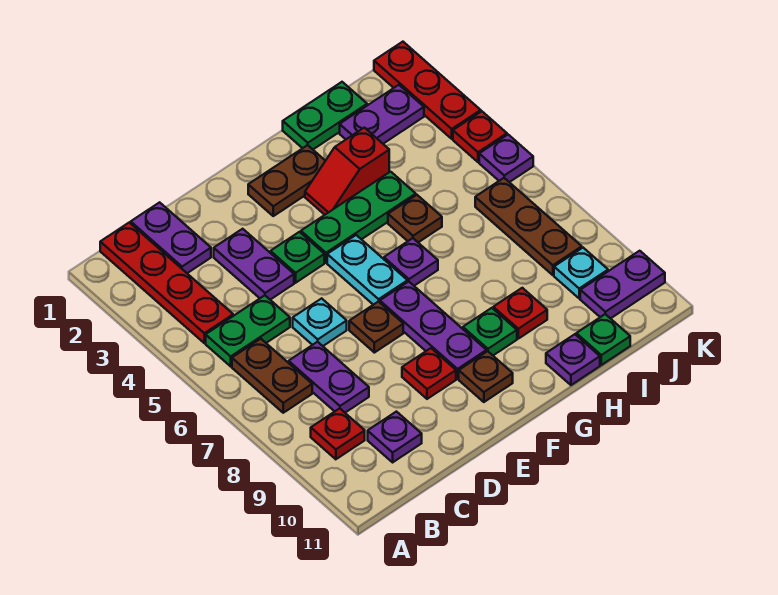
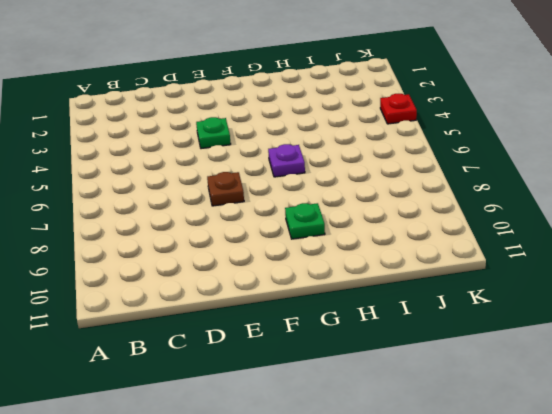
none -> red 1x4 plate [100,223,233,343]
none -> green 1x2 plate [206,295,290,366]
none -> brown 1x2 plate [232,339,312,413]
none -> red 1x1 plate [311,408,365,459]

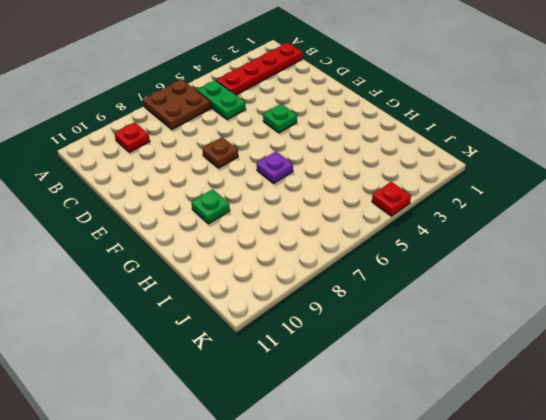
brown 2x2 plate [143,79,211,129] -> brown 1x2 plate [232,339,312,413]
none -> purple 1x2 plate [131,202,211,273]
none -> purple 1x2 plate [289,342,369,413]
none -> purple 1x1 plate [368,412,422,462]
none -> purple 1x2 plate [214,229,294,300]

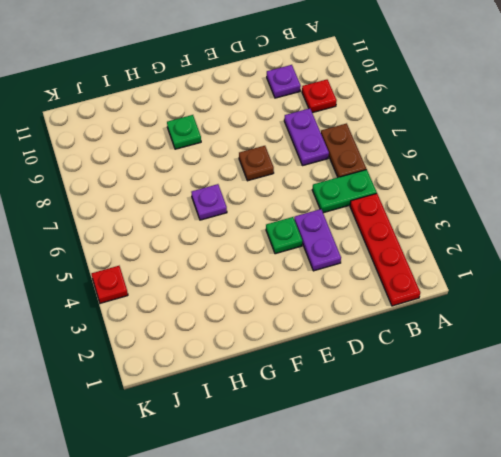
none -> purple 1x2 plate [131,202,211,273]
none -> cyan 1x1 plate [293,298,347,346]
none -> red 1x1 plate [402,348,456,399]
none -> brown 1x2 plate [248,145,325,216]

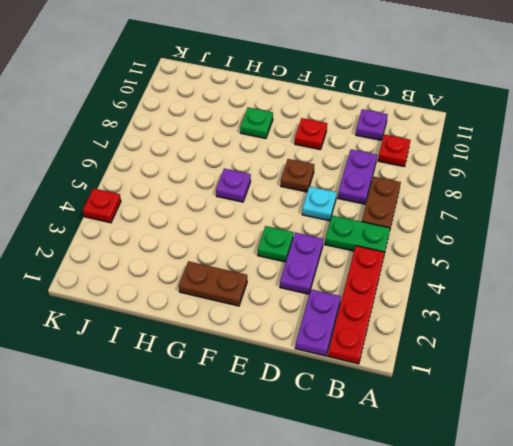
none -> green 1x3 plate [301,172,416,263]
none -> cyan 1x2 plate [327,235,408,305]
none -> purple 1x3 plate [380,282,486,379]
none -> brown 1x1 plate [459,351,513,402]

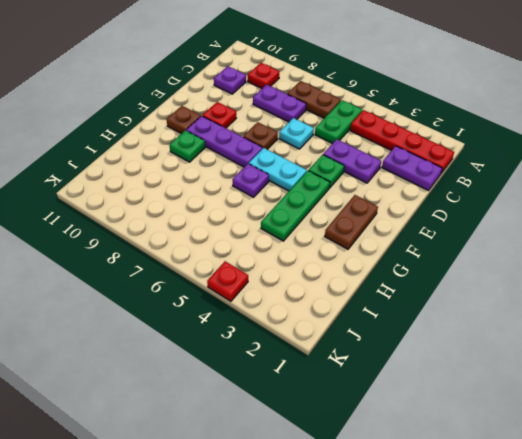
none -> red 1x2 slope [305,128,389,215]
none -> green 1x2 plate [283,82,367,149]
none -> brown 1x1 plate [388,195,442,242]
none -> red 1x1 plate [493,288,547,339]

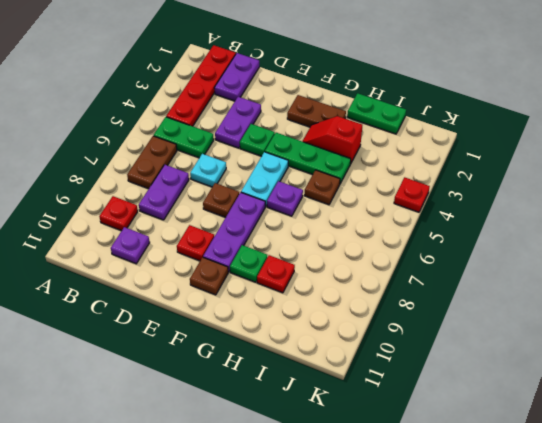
none -> purple 1x1 plate [546,334,600,385]
none -> purple 1x2 plate [340,85,424,144]
none -> green 1x1 plate [576,314,630,365]
none -> brown 1x3 plate [475,178,582,275]

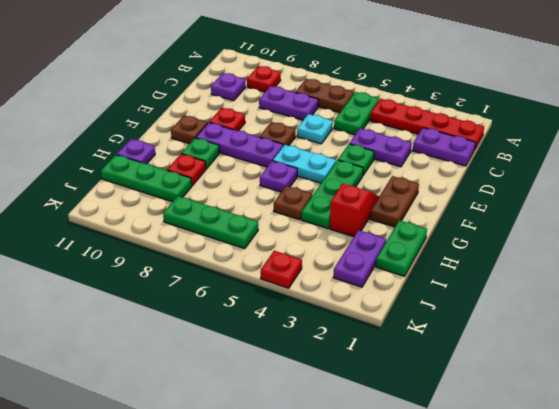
green 1x3 plate [101,155,192,202] -> green 1x1 plate [576,314,630,365]
green 1x3 plate [163,196,258,249] -> brown 1x3 plate [475,178,582,275]
none -> cyan 1x1 plate [554,248,608,298]
none -> purple 1x2 plate [580,251,665,319]
none -> red 1x3 plate [374,42,481,139]
none -> purple 1x1 plate [479,135,533,182]

